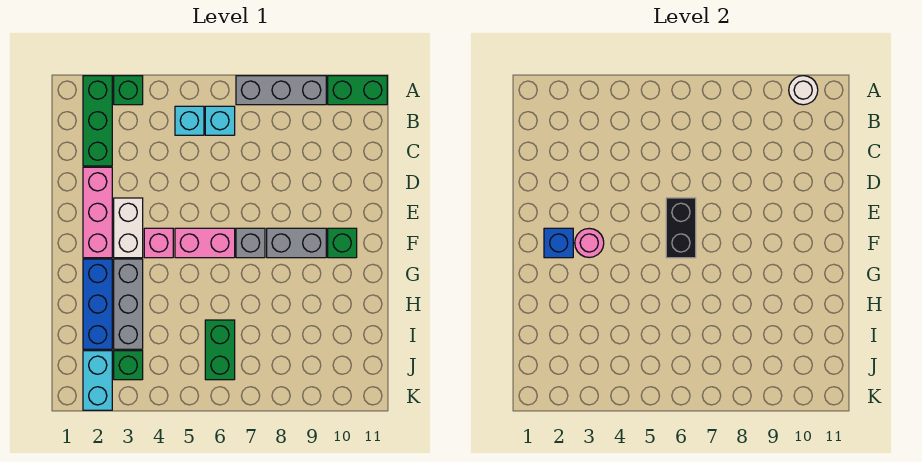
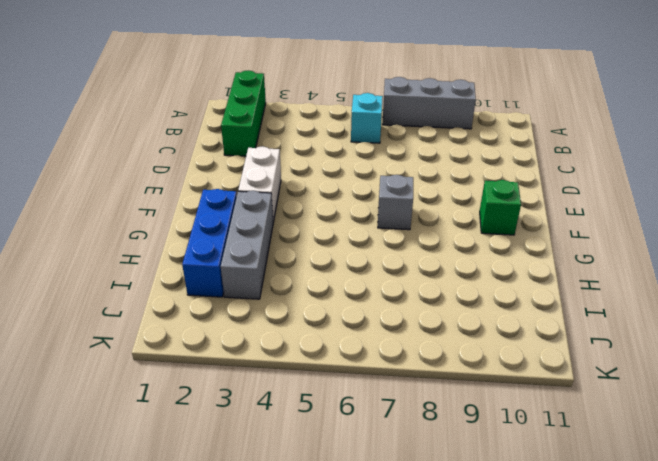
none -> green 1x1 brick [114,76,143,105]
none -> green 1x2 brick [328,76,387,105]
none -> cyan 1x1 brick [175,106,204,135]

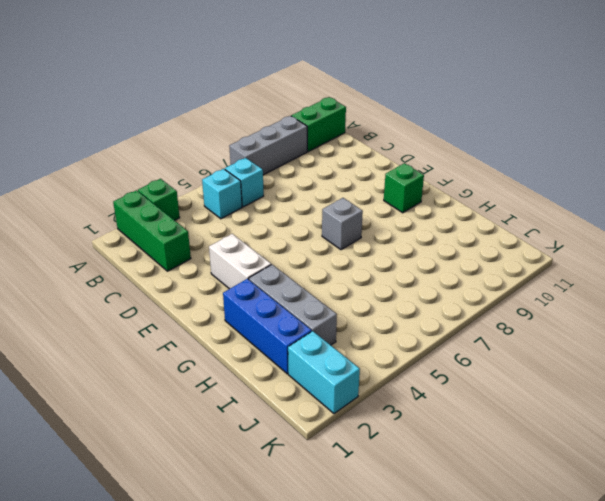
none -> pink 1x3 brick [83,167,112,258]
none -> pink 1x1 brick [144,228,173,258]
none -> pink 1x2 brick [175,228,235,258]

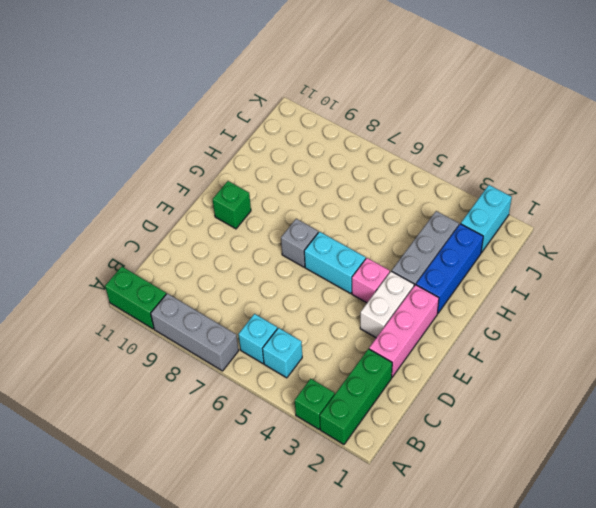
cyan 1x2 brick [304,232,366,293] -> pink 1x2 brick [175,228,235,258]
none -> grey 1x2 brick [267,228,326,258]
none -> green 1x2 brick [205,320,235,380]
none -> green 1x1 brick [114,351,143,380]

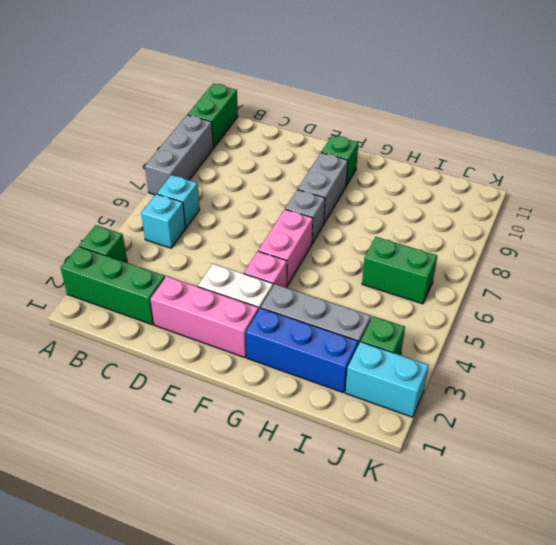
none -> white 1x1 round brick [789,76,818,105]
none -> black 1x2 brick [666,198,696,258]
none -> blue 1x1 brick [544,228,573,258]

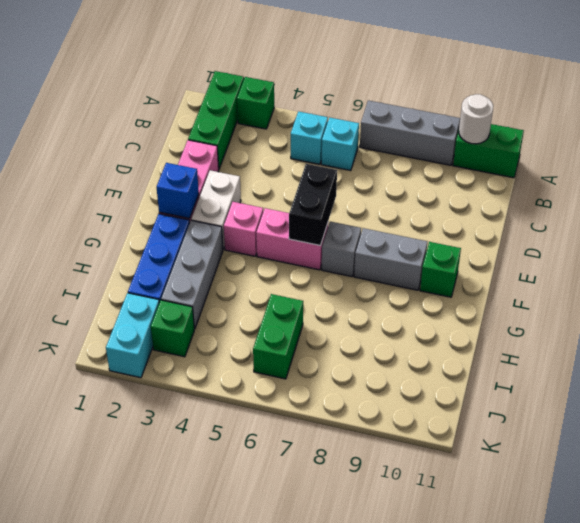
none -> pink 1x1 round brick [575,228,604,258]

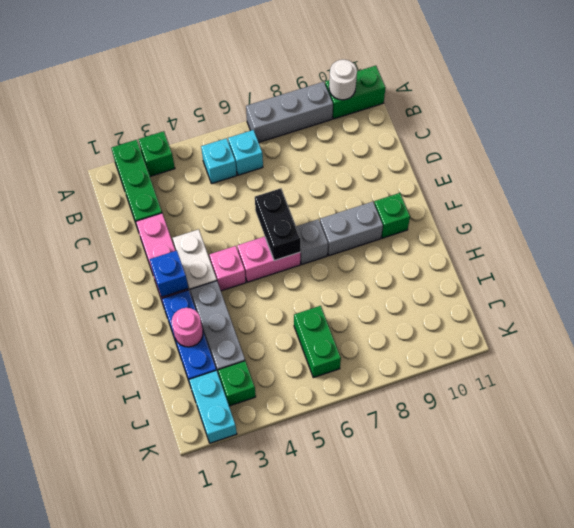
pink 1x1 round brick [172,308,203,347] -> pink 1x1 round brick moved to [575,228,604,258]

